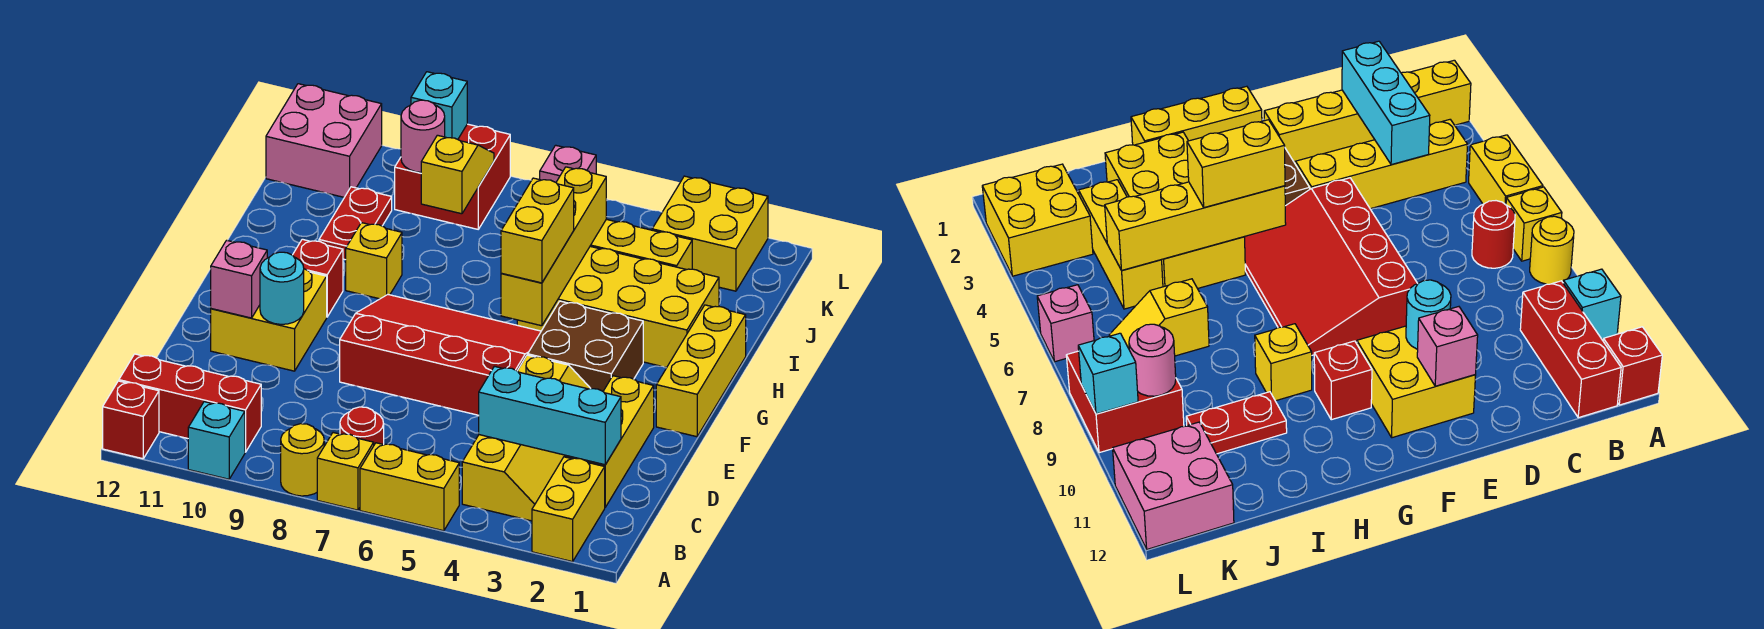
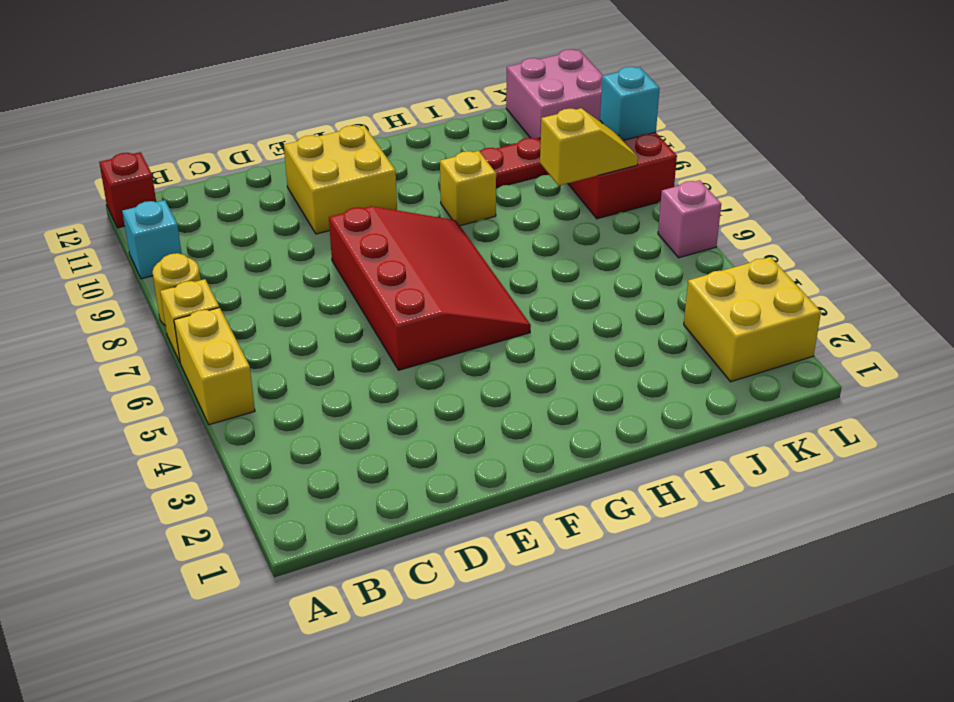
none -> yellow 1x2 brick [532,457,605,562]
none -> yellow 2x4 slope [462,355,591,521]
none -> red 1x1 round brick [340,407,384,445]
none -> red 1x3 brick [119,354,261,452]

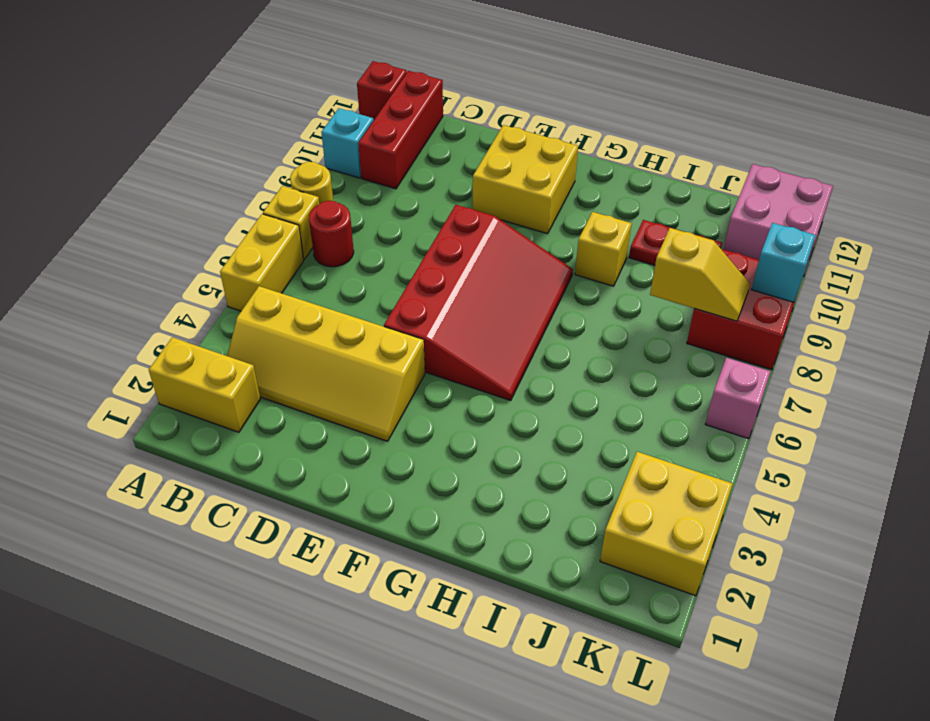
none -> yellow 1x3 brick [565,376,654,507]
none -> yellow 1x3 brick [656,305,746,437]
none -> brown 2x2 brick [528,301,643,391]
none -> red 1x1 brick [293,239,343,317]

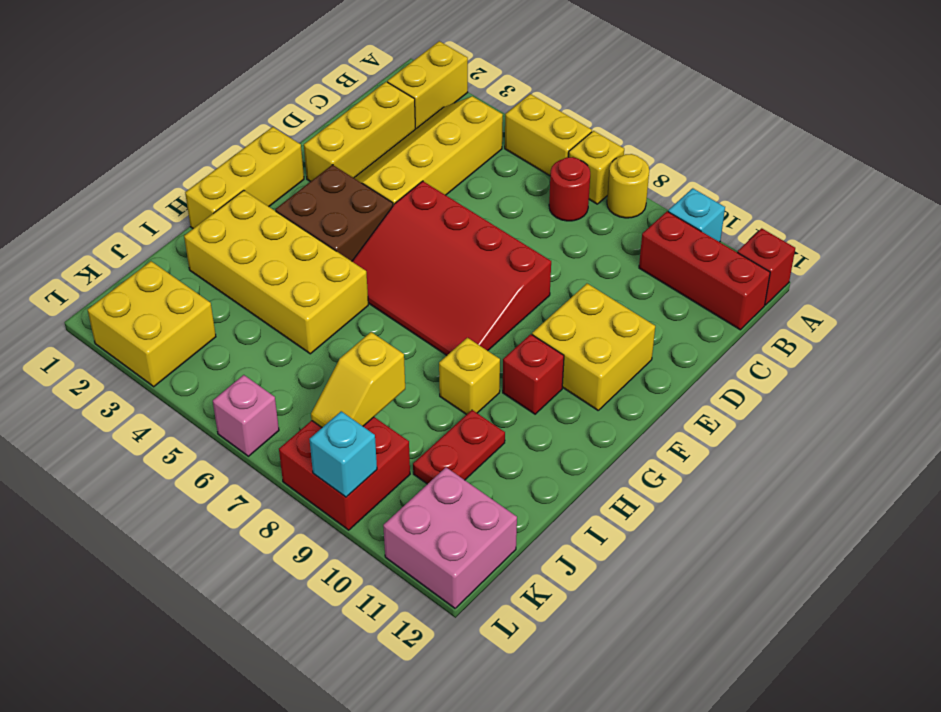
none -> yellow 1x3 brick [590,219,692,270]
none -> cyan 1x3 brick [479,366,621,465]
none -> cyan 1x1 round brick [260,252,304,324]
none -> pink 1x1 brick [211,240,267,318]

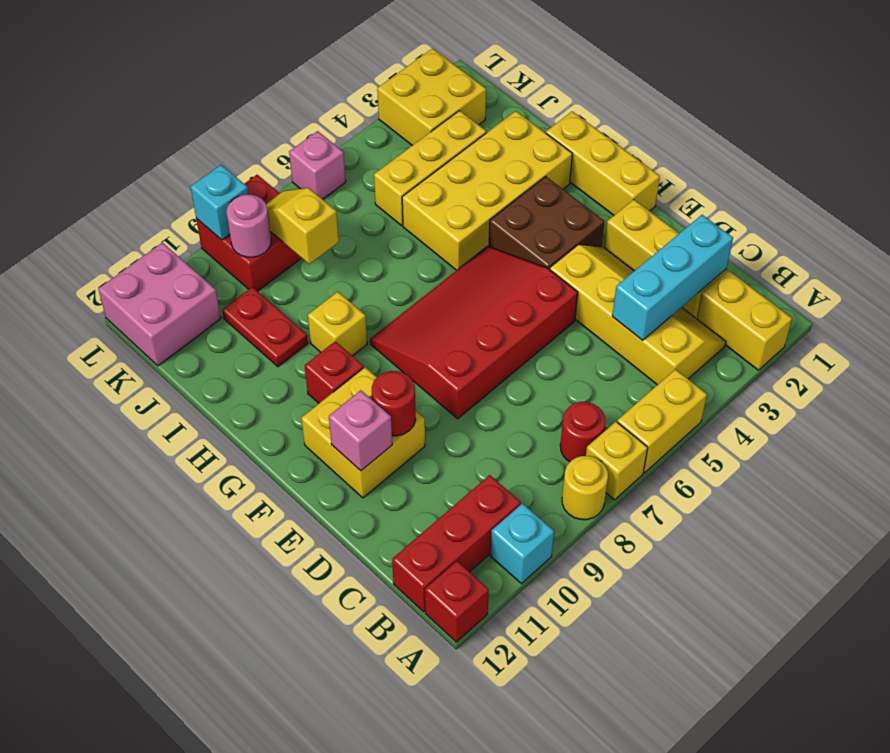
red 1x1 round brick [372,371,416,436] -> cyan 1x1 round brick [260,252,304,324]
none -> yellow 1x4 brick [501,167,606,326]
none -> yellow 1x2 brick [501,178,574,283]

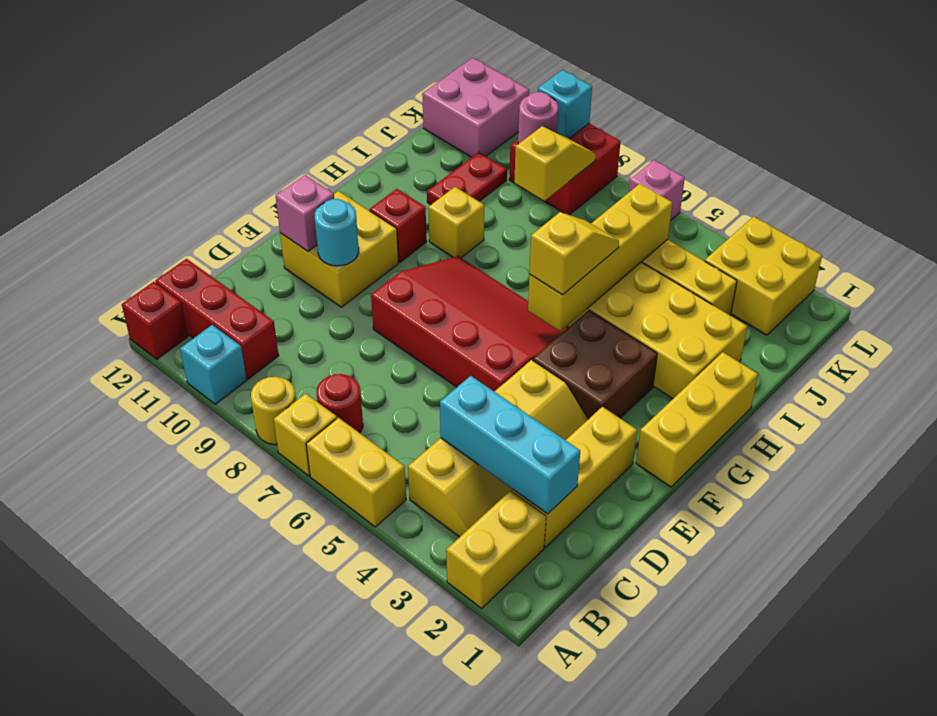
yellow 1x2 slope [529,212,619,295] -> yellow 1x2 brick [501,178,574,283]

